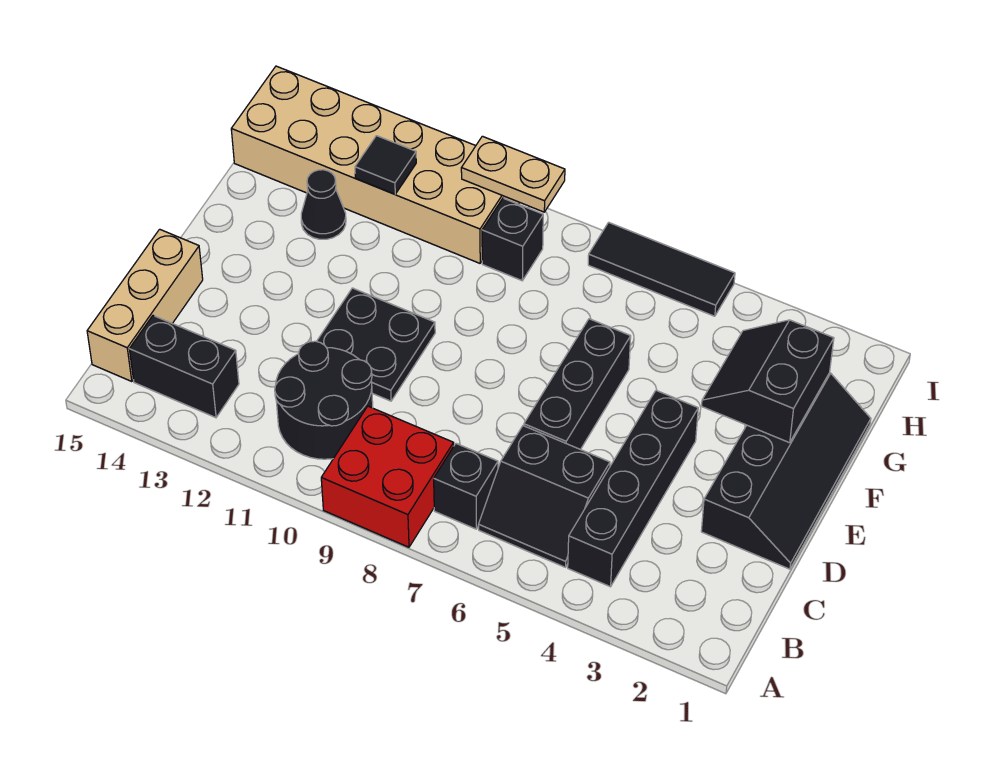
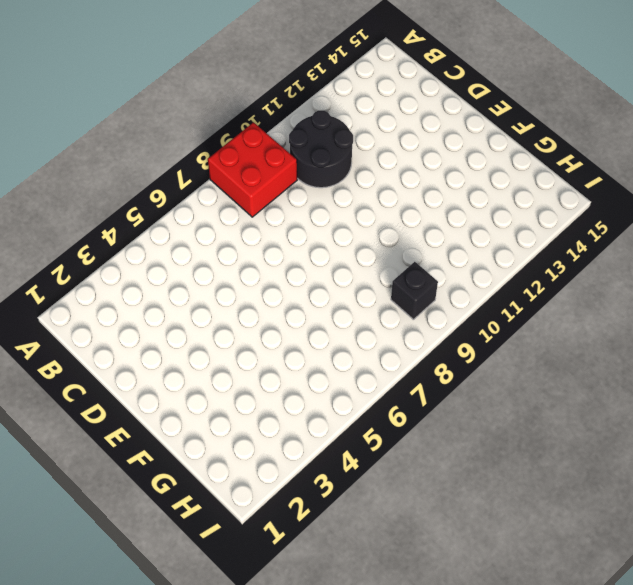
none -> black 1x4 brick [568,390,698,587]
none -> black 2x2 slope [478,426,610,567]
none -> black 1x1 brick [434,444,498,529]

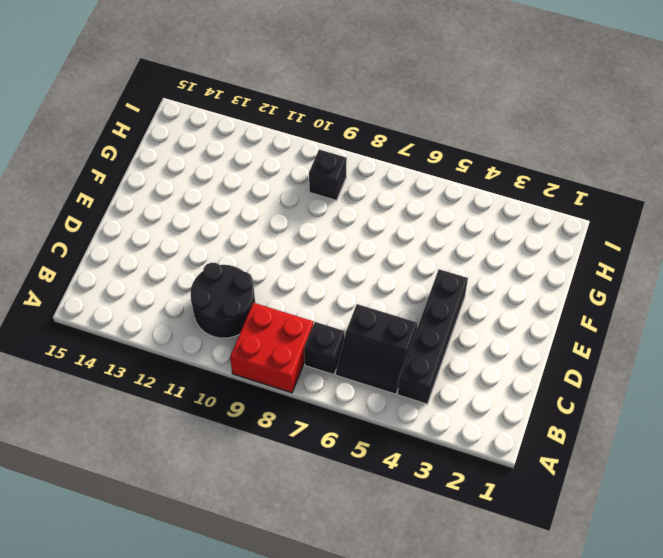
none -> black 1x2 brick [129,316,239,418]
none -> tan 1x3 brick [87,229,203,382]
none -> black 2x4 slope [701,373,871,569]

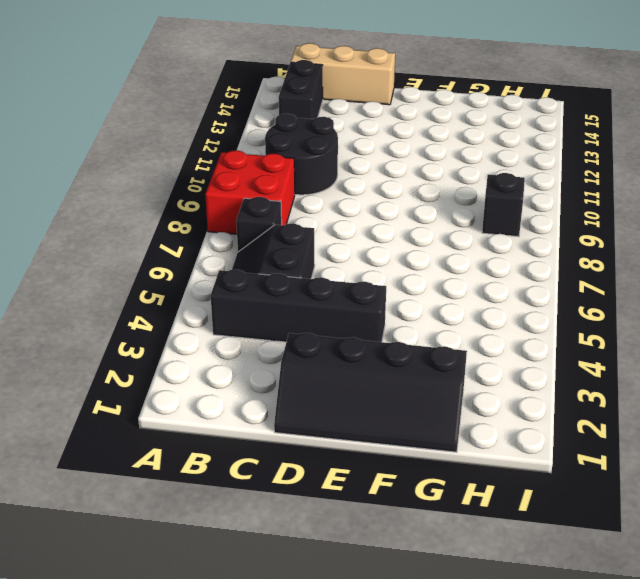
none -> black 1x3 brick [524,319,631,450]
none -> black 2x2 plate [316,288,435,401]
none -> black 1x1 cone [301,170,346,239]

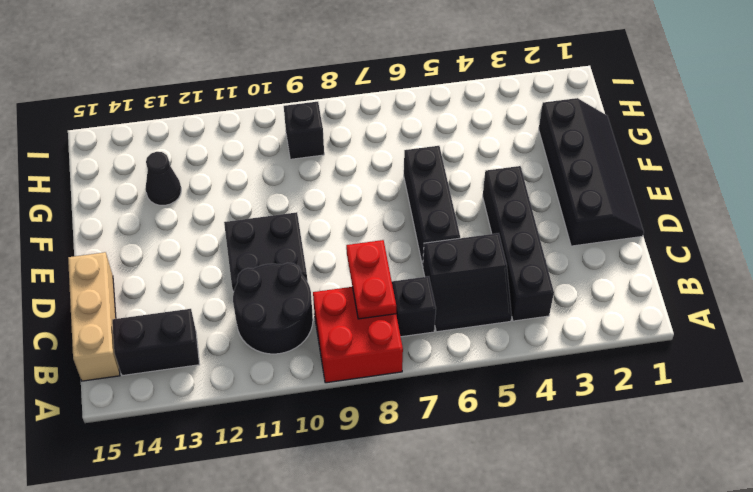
red 1x2 plate [346,240,396,319] -> none
none -> tan 2x6 brick [231,66,520,263]
none -> black 1x3 tile [588,222,735,316]
none -> black 2x2 slope [702,320,834,443]

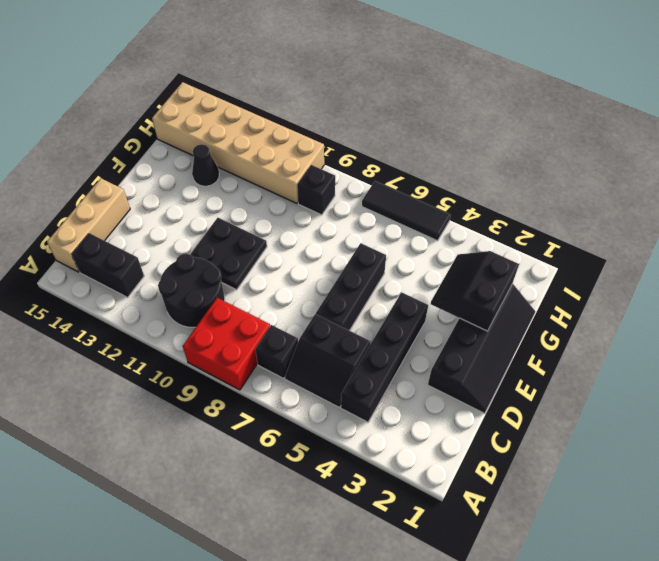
none -> black 1x1 tile [355,136,416,194]
none -> tan 1x2 plate [461,136,565,212]

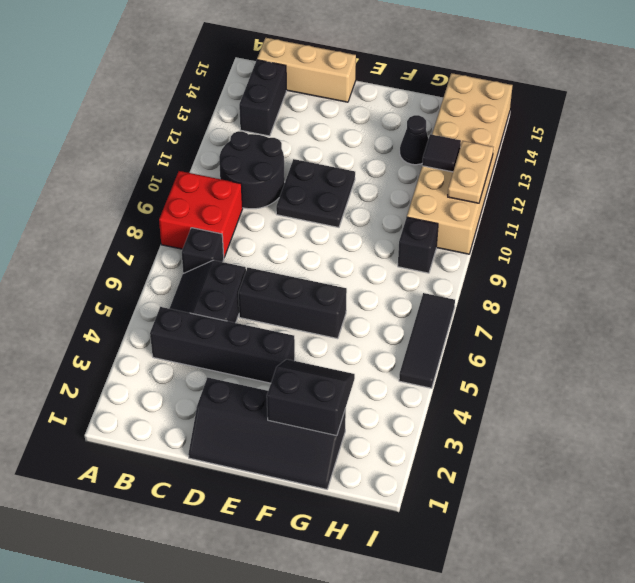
tan 1x2 plate [448,141,493,203] -> tan 1x2 plate moved to [461,136,565,212]

